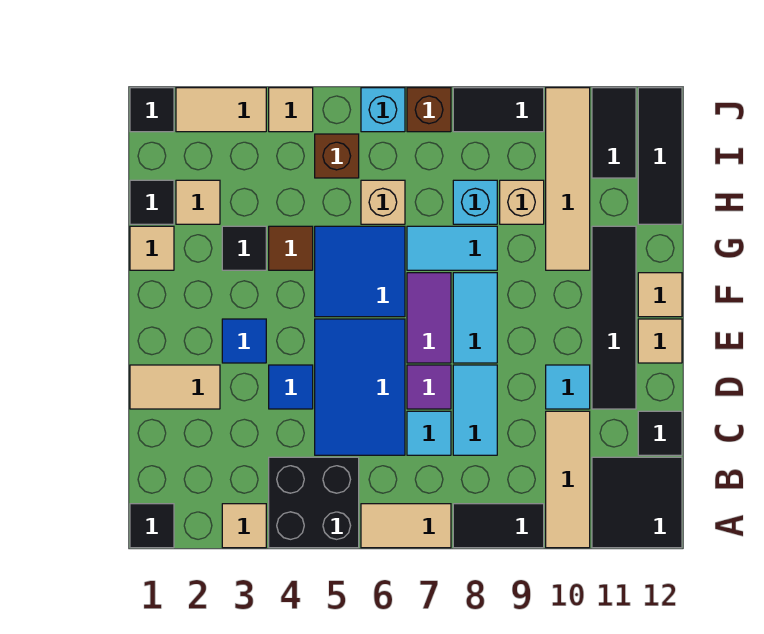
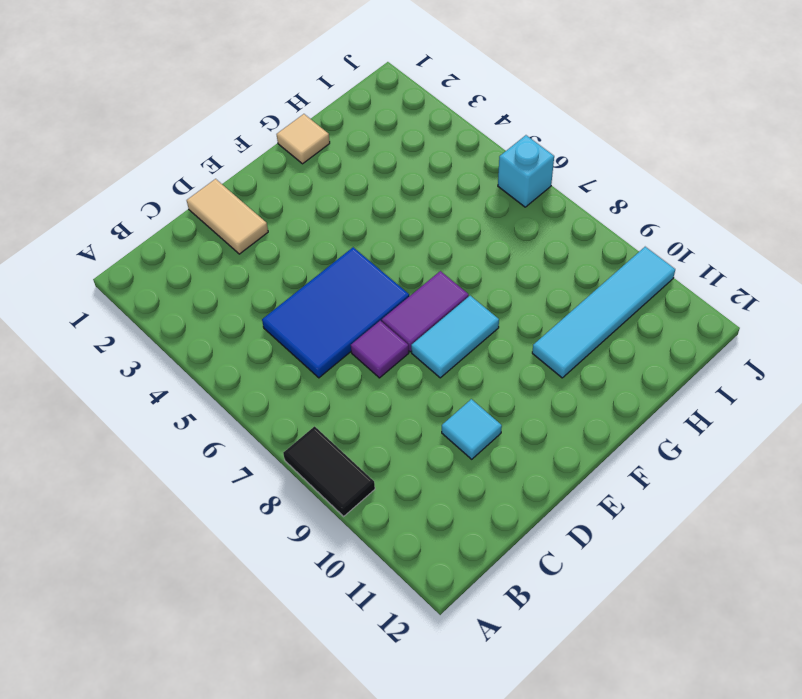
cyan 1x4 tile [532,247,675,378] -> tan 1x4 tile [546,88,590,270]
none -> black 1x1 tile [130,504,174,548]
none -> tan 1x1 tile [222,504,266,548]
none -> black 2x2 brick [269,457,359,548]
none -> tan 1x2 tile [361,504,451,548]

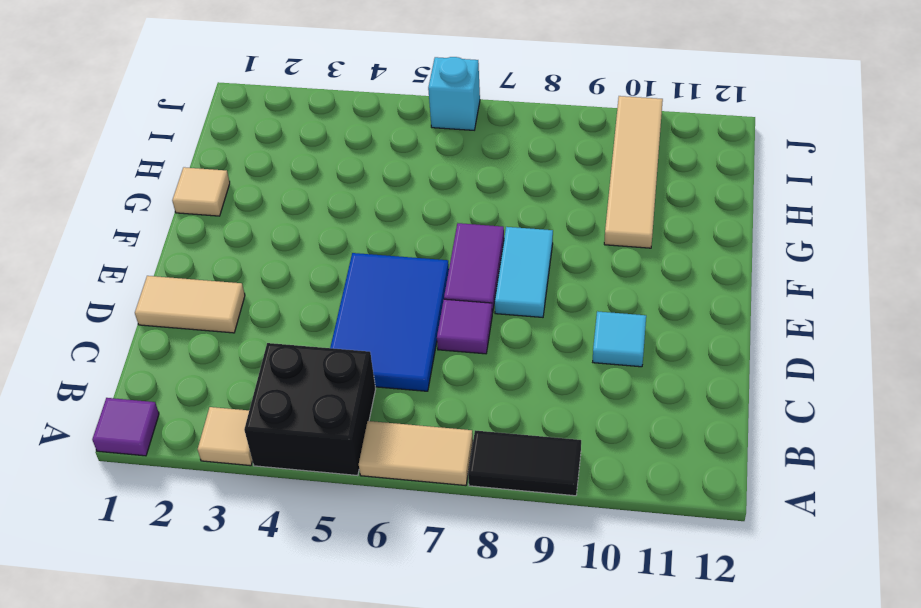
purple 1x1 tile [92,398,159,456] -> black 1x1 tile [130,504,174,548]
none -> tan 1x3 tile [546,411,590,548]
none -> black 2x2 tile [592,457,682,548]
none -> cyan 1x1 tile [407,411,451,455]
none -> cyan 1x2 tile [453,365,497,455]

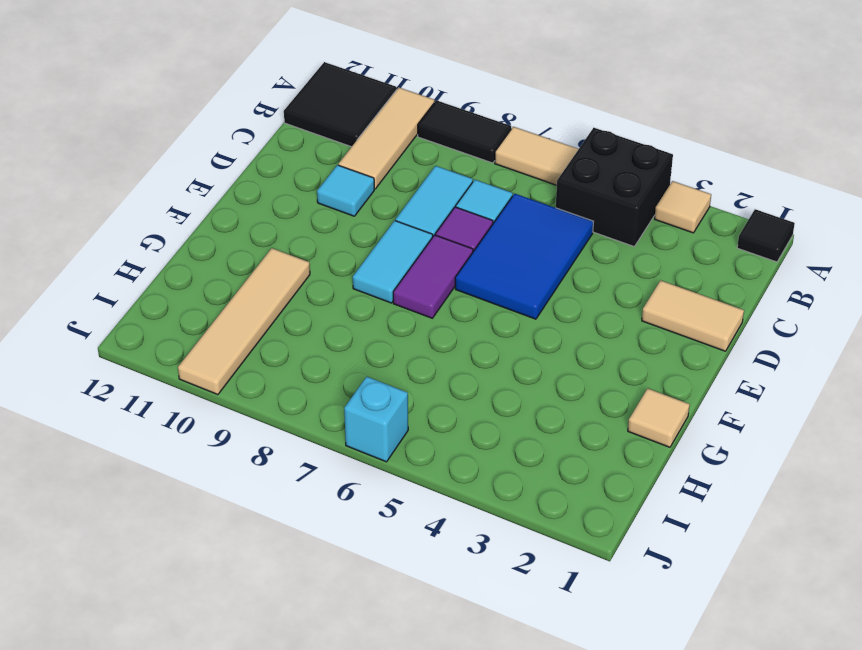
none -> black 1x1 tile [638,411,682,455]
none -> blue 1x1 tile [269,365,313,409]
none -> black 1x4 tile [592,226,636,409]
none -> blue 1x1 tile [222,319,266,363]

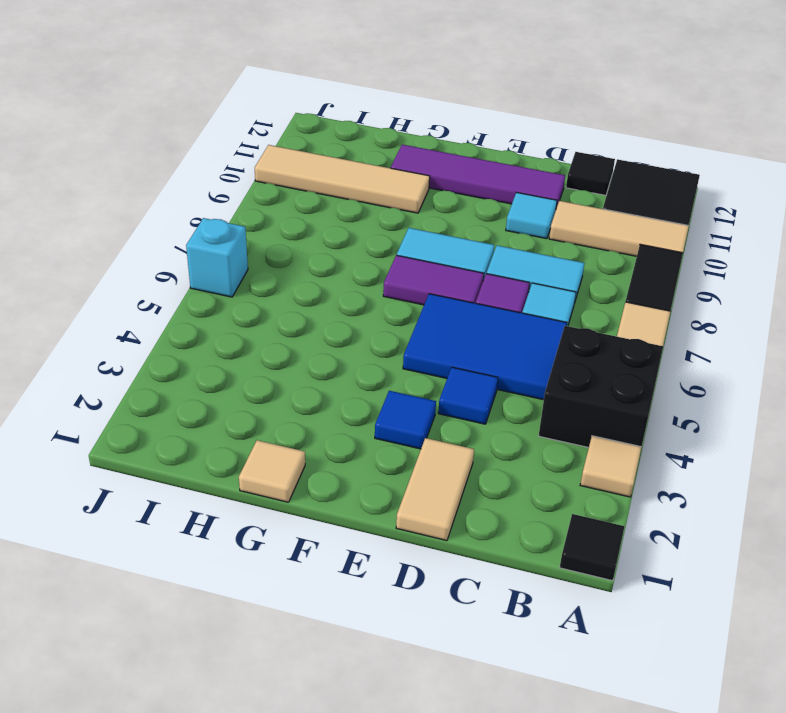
purple 1x4 tile [391,145,565,208] -> black 1x4 tile [592,226,636,409]
none -> tan 1x1 tile [638,319,682,363]
none -> blue 2x2 tile [315,226,405,317]
none -> tan 1x1 tile [638,273,682,317]
none -> black 1x1 tile [222,226,266,270]

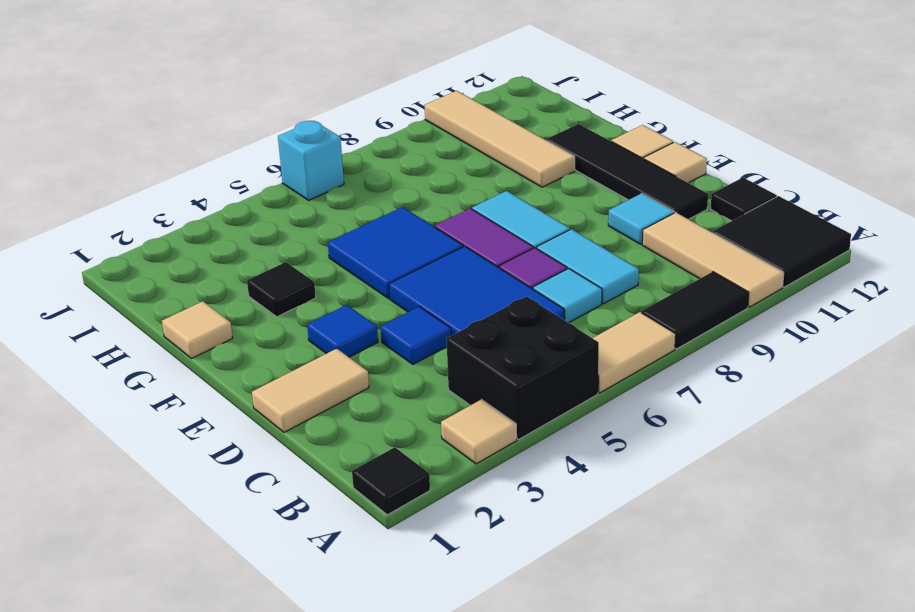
none -> brown 1x1 tile [269,226,313,270]
none -> cyan 1x2 tile [407,226,497,270]
none -> black 1x1 tile [130,180,174,224]
none -> tan 1x1 tile [176,180,220,224]

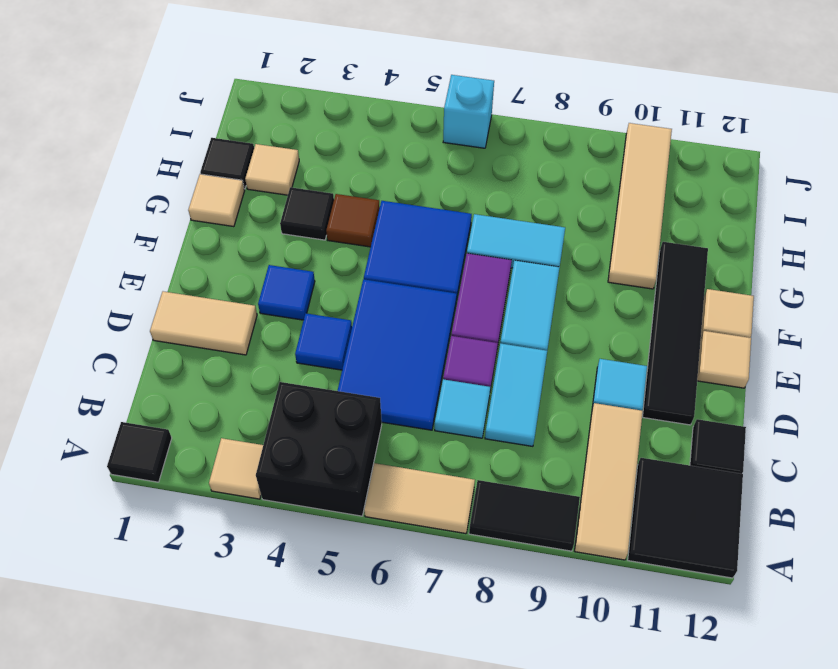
none -> tan 1x1 brick [361,180,405,224]
none -> cyan 1x1 brick [453,180,497,224]
none -> tan 1x1 brick [500,180,544,224]
none -> black 1x3 tile [638,88,682,224]

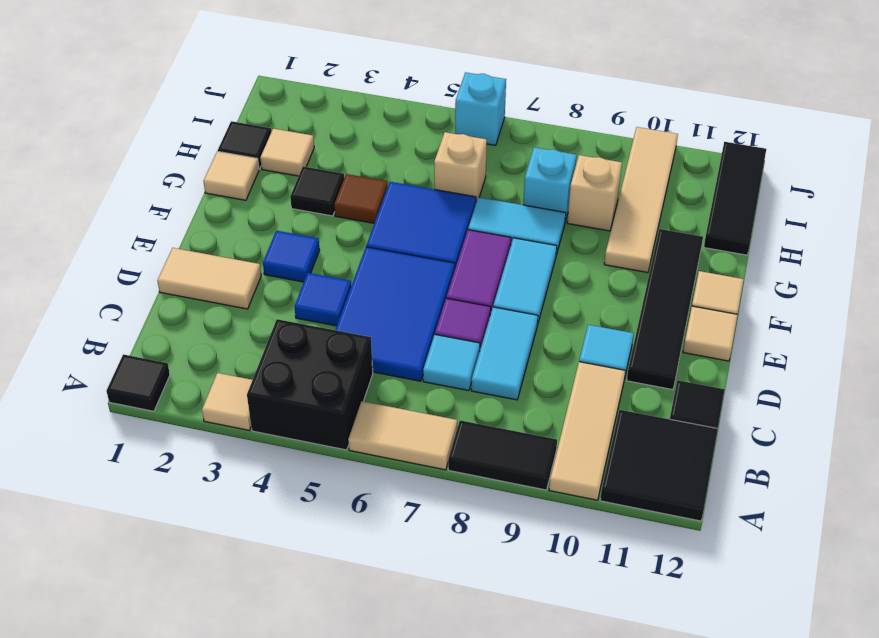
none -> brown 1x1 brick [315,134,359,178]
none -> black 1x2 tile [592,88,636,178]
none -> black 1x1 tile [130,88,174,132]
none -> tan 1x2 tile [176,88,266,132]

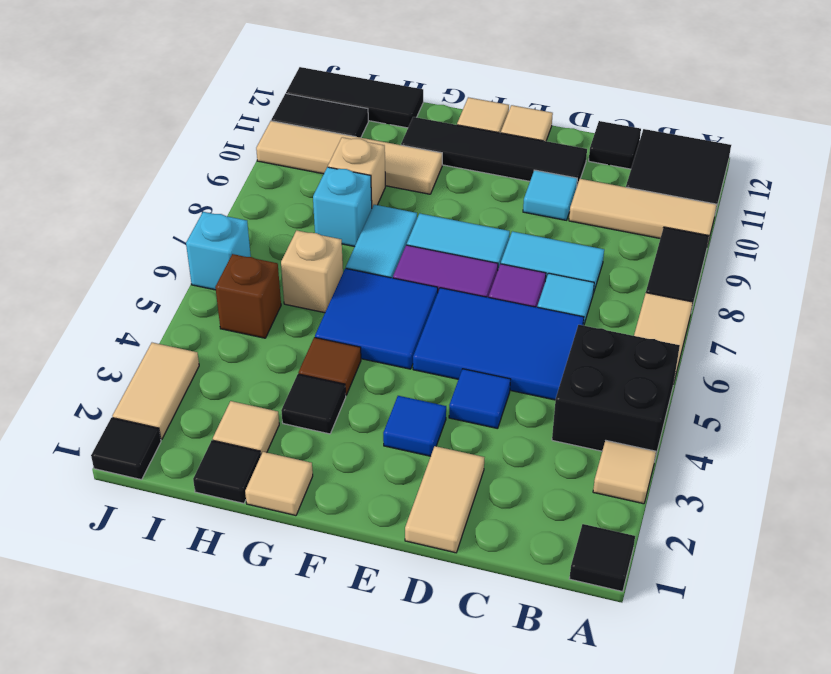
none -> tan 1x1 tile [269,88,313,132]
none -> brown 1x1 brick [407,88,451,132]
none -> black 1x2 tile [453,88,544,132]

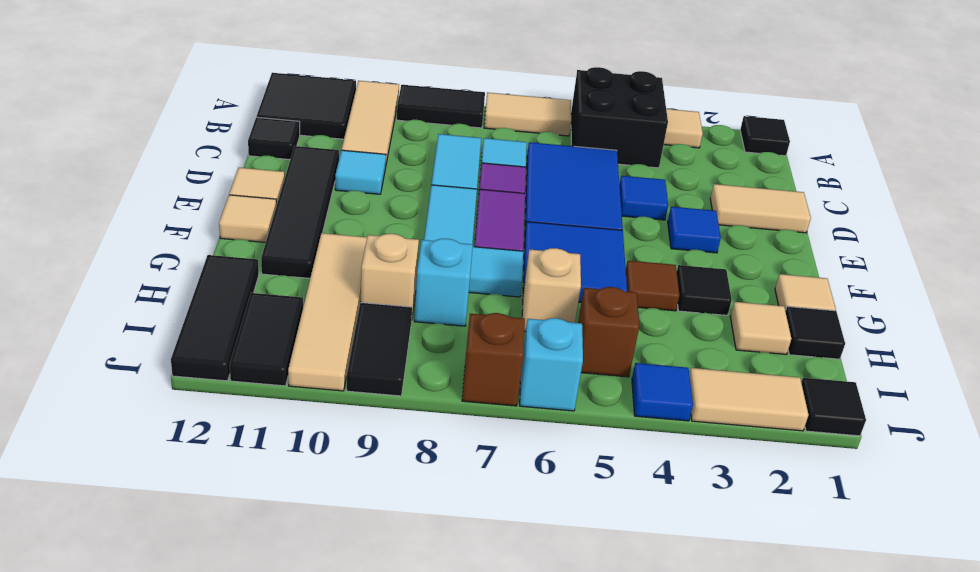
black 1x2 tile [347,302,412,396] -> black 1x2 tile turned to [453,88,544,132]
blue 1x1 tile [632,363,693,421] -> tan 1x1 tile [269,88,313,132]

